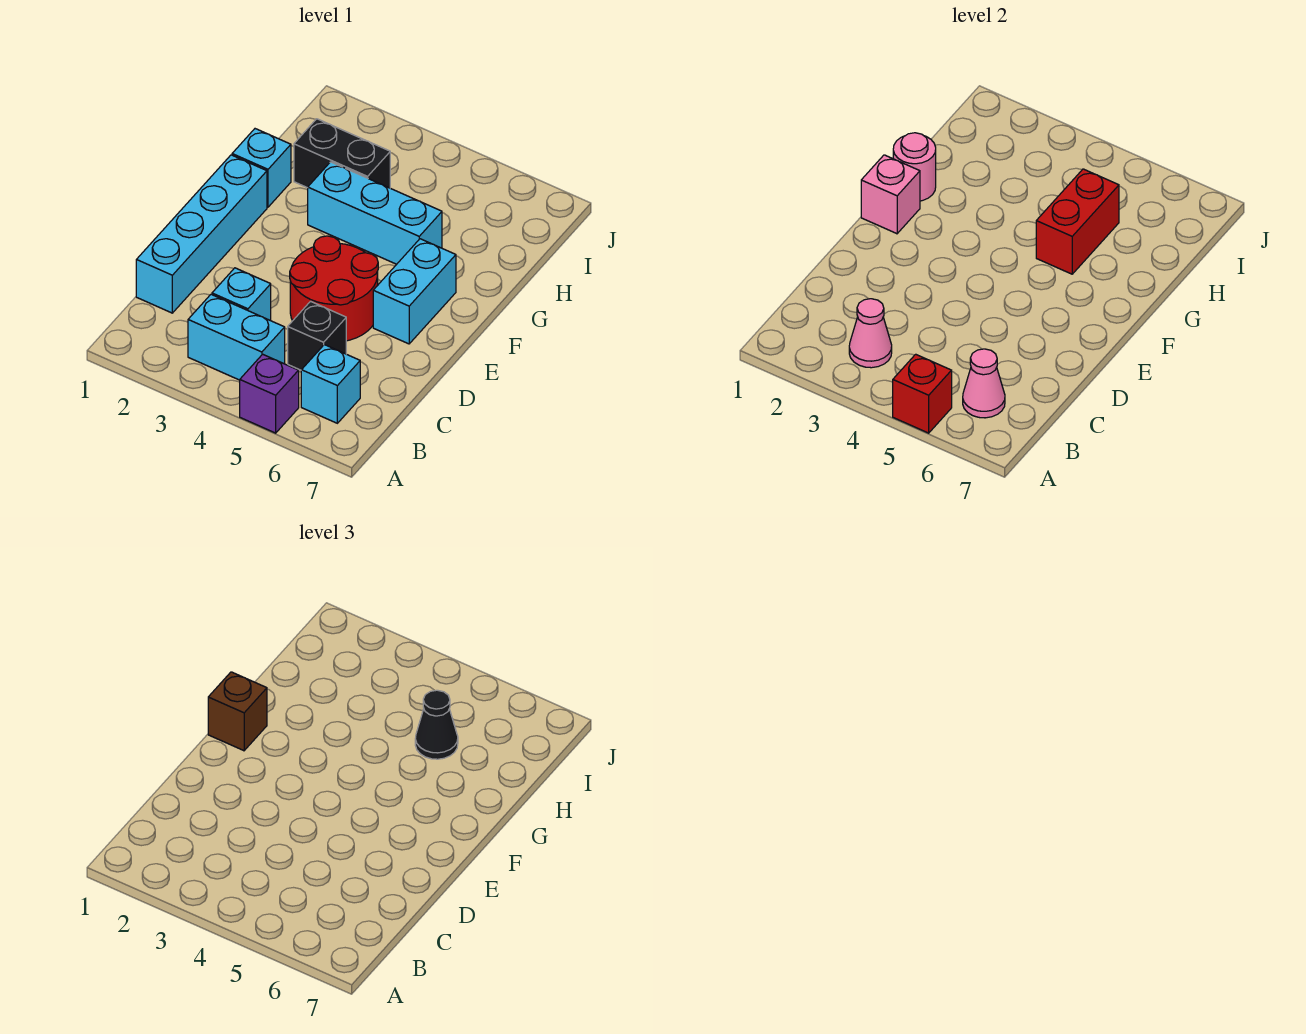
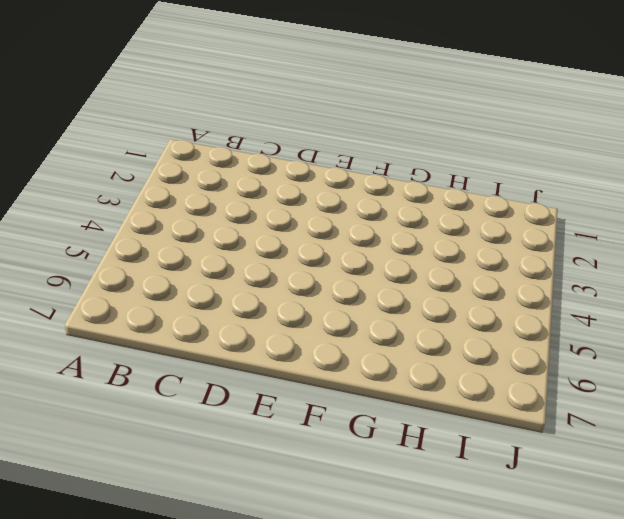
none -> purple 1x1 brick [240,354,299,433]
none -> cyan 1x2 brick [188,294,285,380]
none -> cyan 1x1 brick [301,345,360,423]

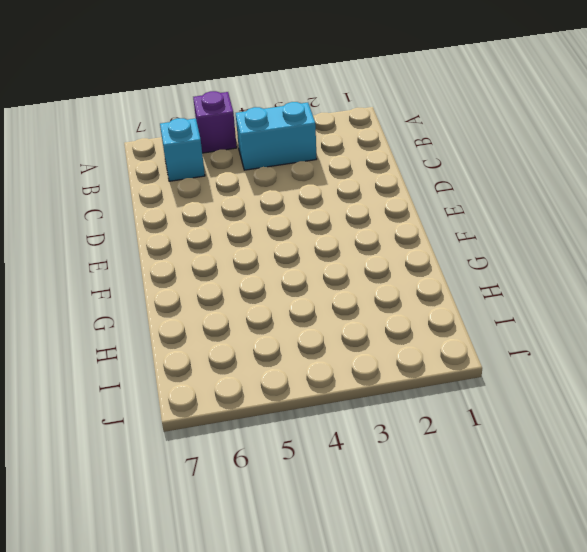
none -> cyan 1x4 brick [136,155,267,313]
none -> cyan 1x1 brick [212,268,271,321]
none -> black 1x1 brick [288,301,346,370]

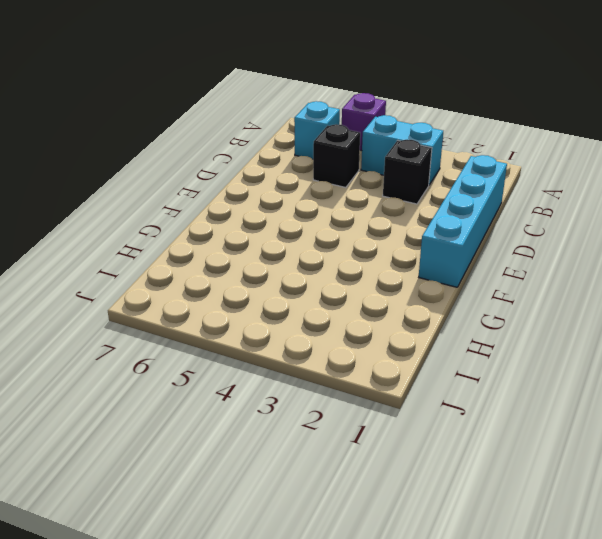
black 1x1 brick [383,139,432,204] -> cyan 1x1 brick [212,268,271,321]
none -> red 2x2 round brick [290,236,378,341]
none -> cyan 1x2 brick [373,239,456,344]
none -> cyan 1x1 brick [232,129,291,207]

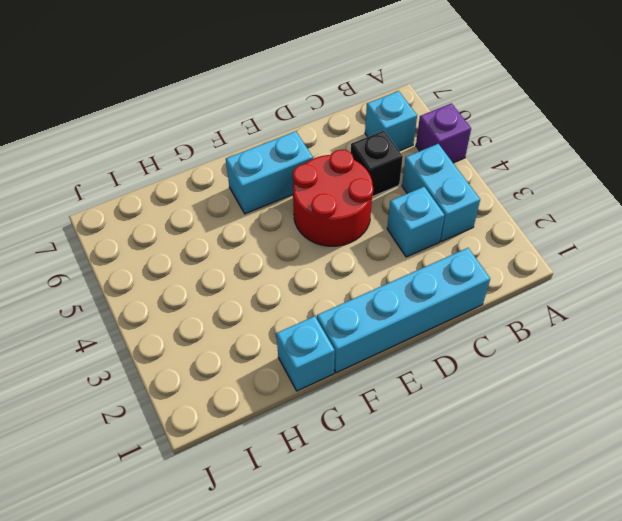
none -> cyan 1x3 brick [308,162,442,264]
none -> black 1x2 brick [294,119,390,188]
none -> red 1x1 brick [893,354,952,433]

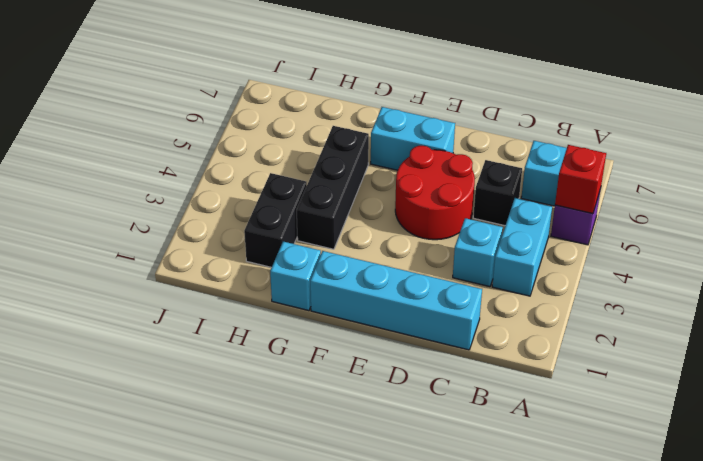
black 1x3 brick [297,126,369,249] -> cyan 1x3 brick [308,162,442,264]
none -> pink 1x1 cone [849,299,892,368]
none -> pink 1x1 cone [963,349,1005,418]
none -> pink 1x1 brick [861,155,920,234]

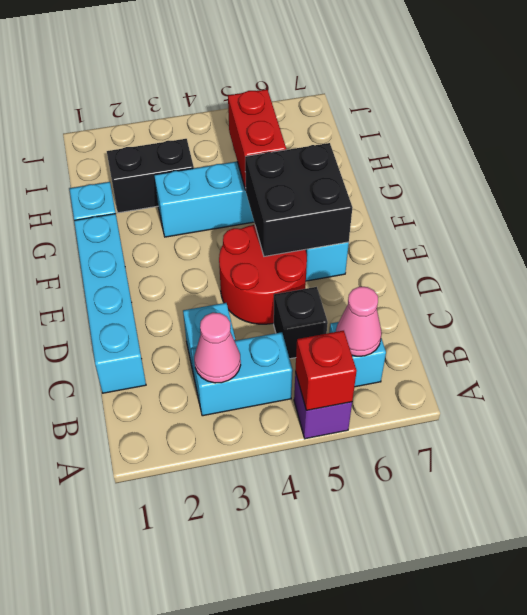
black 2x2 brick [245,143,352,256] -> none
none -> pink 1x1 brick [861,155,920,234]
none -> pink 1x1 round brick [893,133,936,201]
none -> brown 1x1 brick [208,672,267,751]

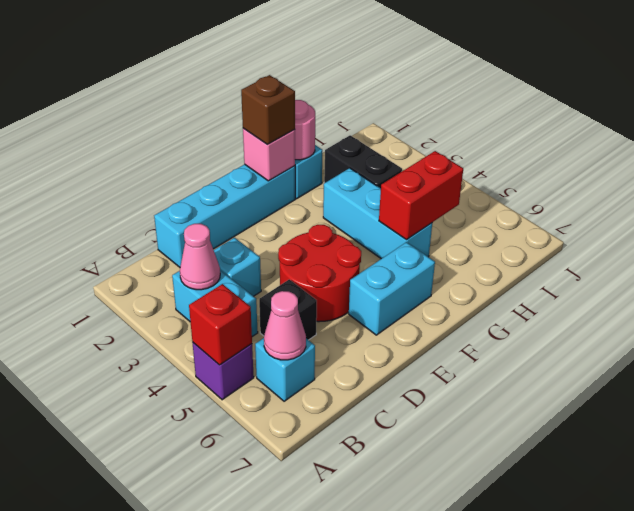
none -> black 1x1 cone [415,690,458,759]

